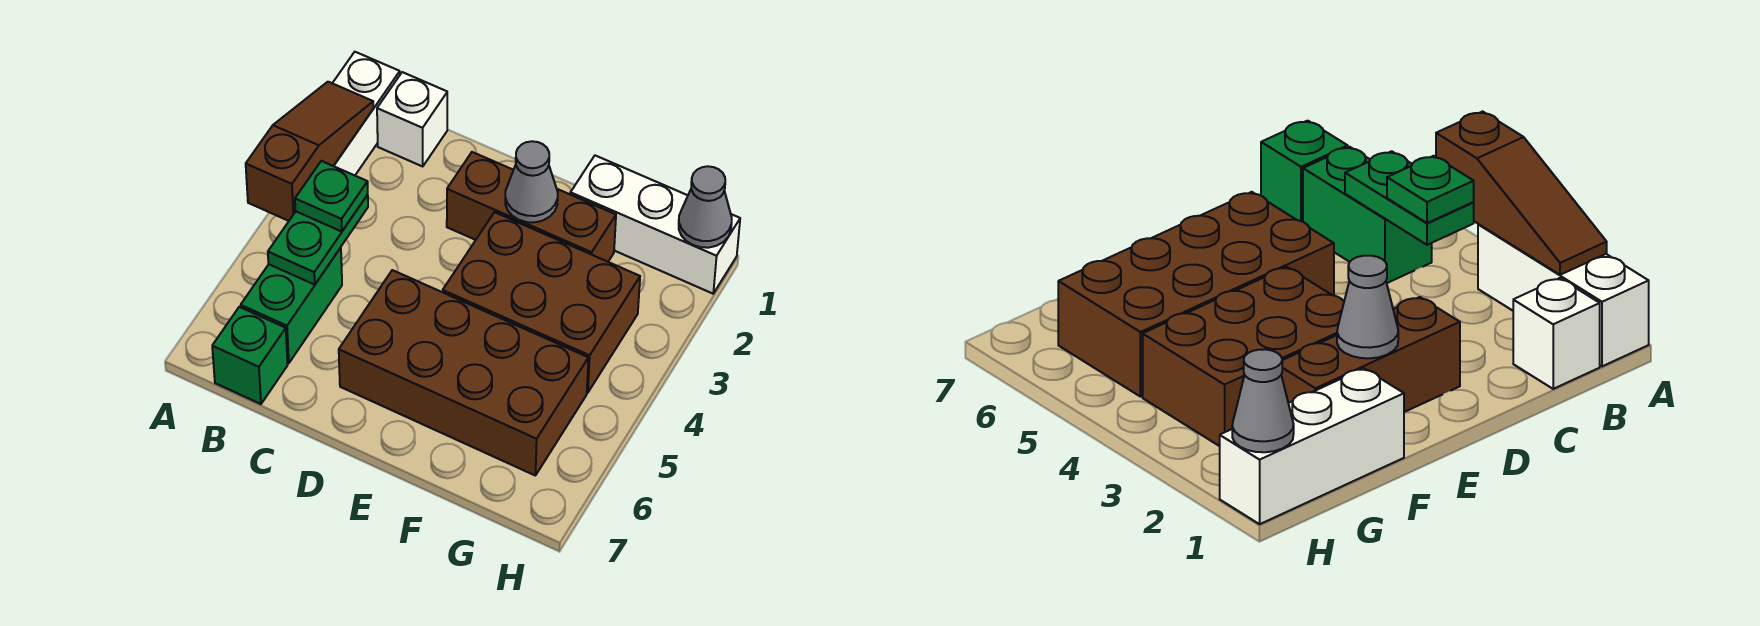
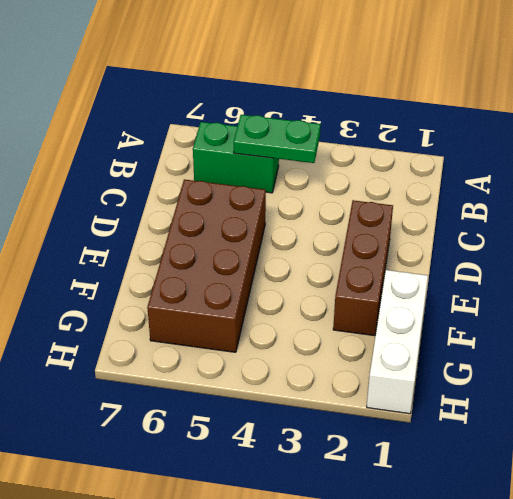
none -> white 1x3 brick [333,52,400,175]
none -> white 1x1 brick [377,72,447,166]
none -> green 1x1 brick [212,307,288,404]

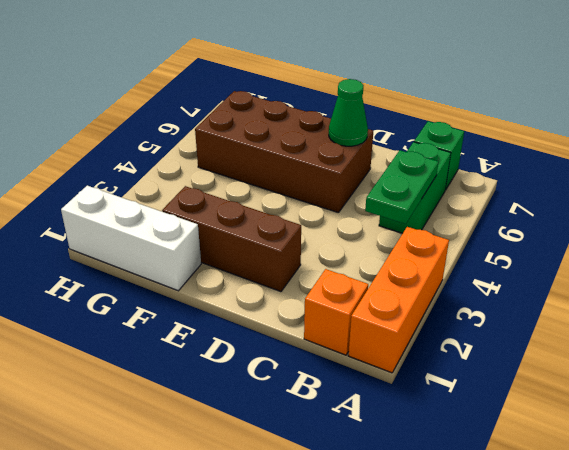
orange 1x3 brick [348,227,449,373] -> white 1x3 brick [333,52,400,175]
orange 1x1 brick [304,269,368,355] -> white 1x1 brick [377,72,447,166]
green 1x1 cone [329,79,368,146] -> none
none -> brown 2x3 brick [443,212,640,393]
none -> brown 1x3 slope [246,82,373,221]
none -> grey 1x1 cone [505,141,558,222]

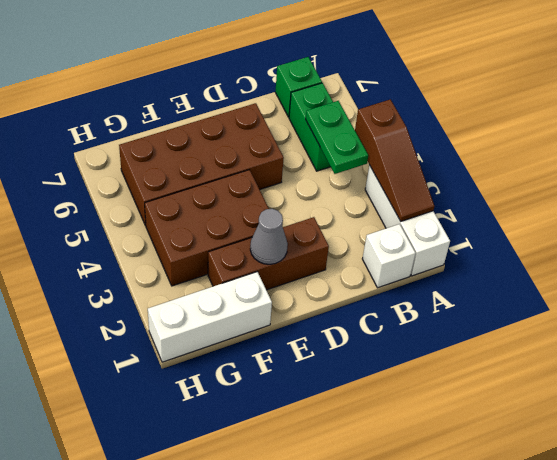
none -> grey 1x1 cone [679,166,732,248]
none -> green 1x1 plate [295,161,368,232]

